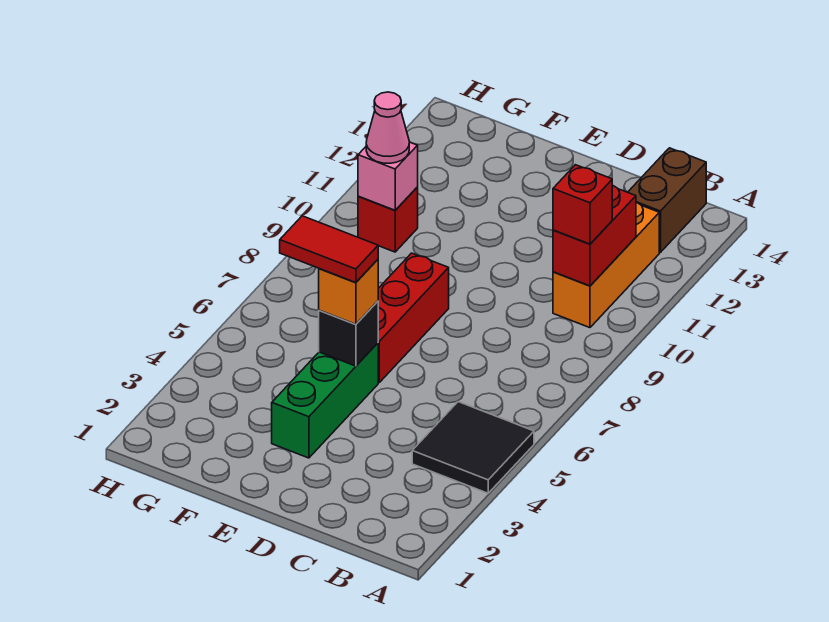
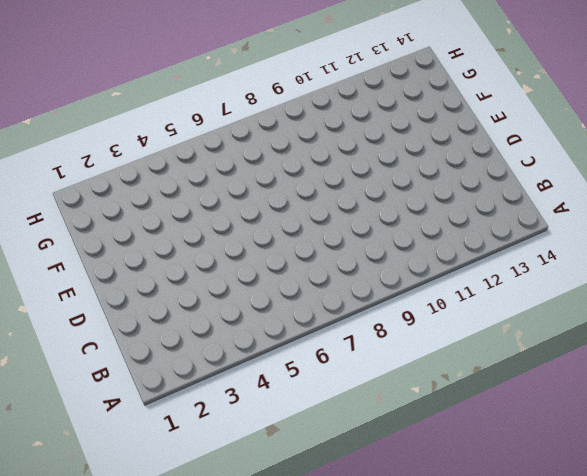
none -> black 2x2 tile [412,402,534,493]
none -> orange 1x3 brick [553,202,659,328]
none -> brown 1x2 brick [628,148,706,252]

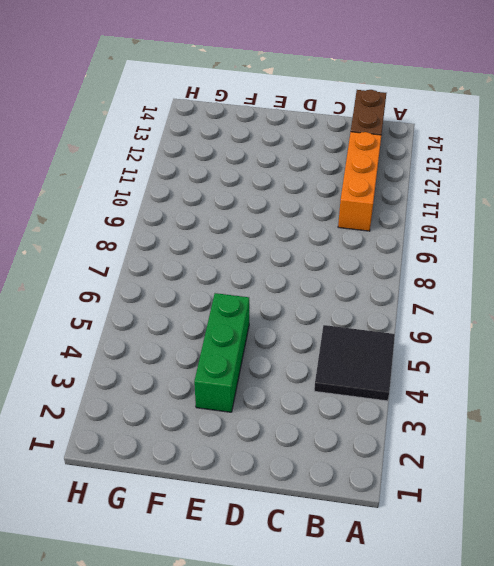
none -> red 1x3 brick [378,253,449,383]
none -> red 1x1 brick [358,187,418,252]
none -> red 1x2 brick [553,185,636,286]

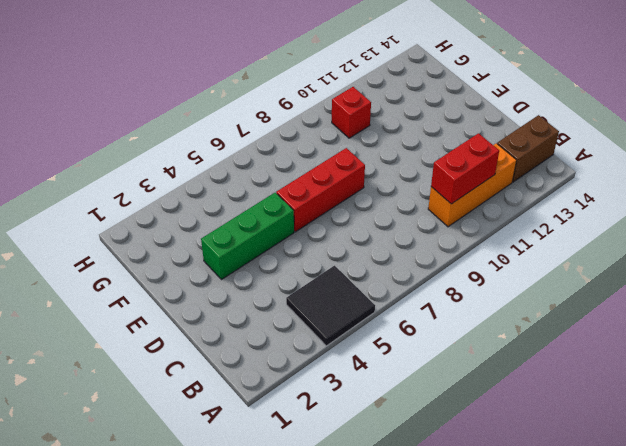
none -> black 1x1 brick [319,301,378,366]
none -> pink 1x1 brick [358,142,418,210]
none -> red 1x1 brick [553,165,612,244]

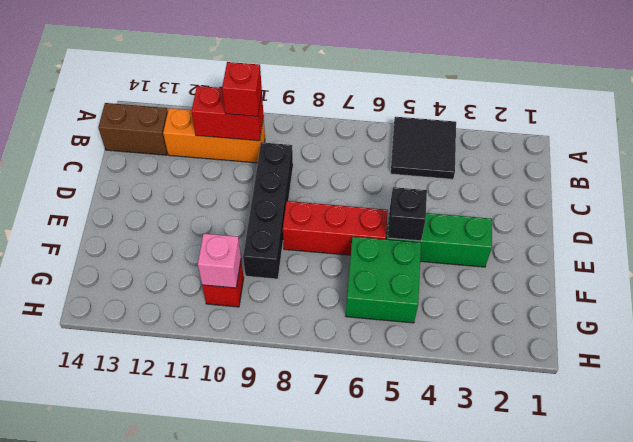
black 1x4 brick [243,142,293,279] -> none
green 2x2 brick [346,237,421,323] -> none
none -> orange 1x1 brick [319,260,378,324]
none -> pink 1x1 cone [366,92,409,163]
none -> red 1x2 tile [280,216,378,283]

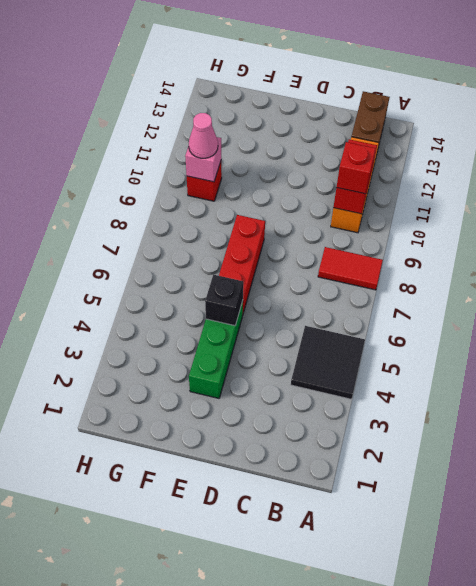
red 1x2 tile [318,247,383,290] -> red 1x2 tile moved to [280,216,378,283]
none -> orange 1x1 brick [319,260,378,324]

